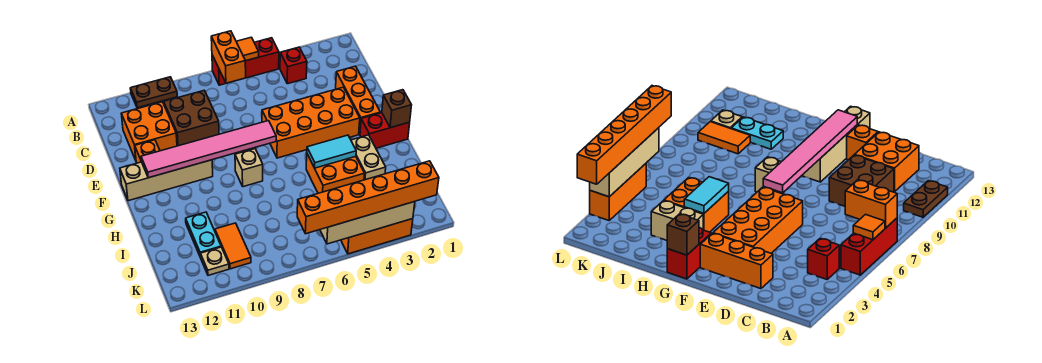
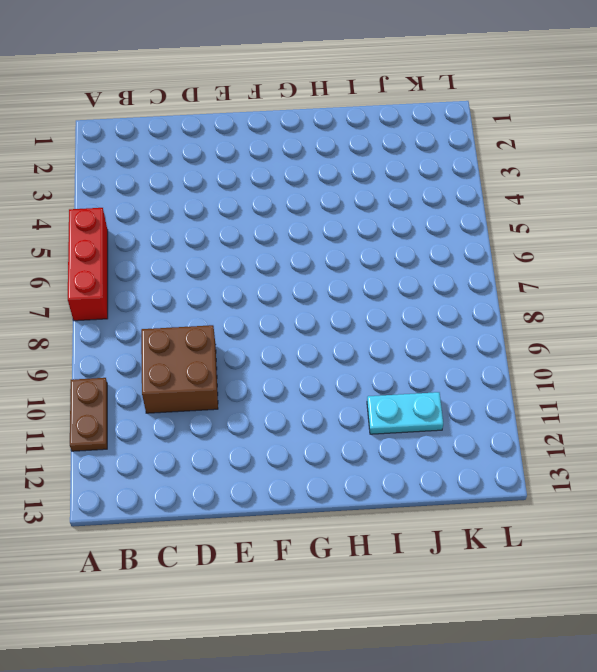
none -> red 1x1 brick [280,47,307,84]
none -> orange 2x2 brick [121,102,177,160]
none -> orange 1x3 brick [336,66,380,134]

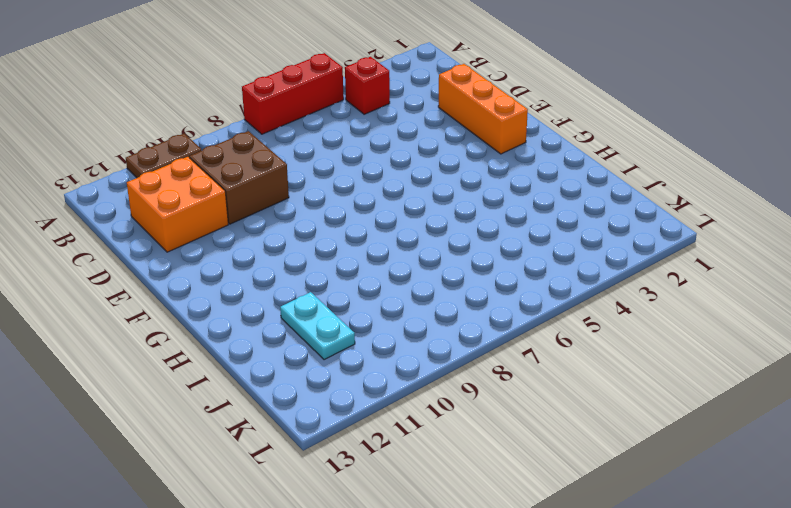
none -> orange 2x4 brick [262,87,360,158]
none -> orange 1x1 brick [135,140,160,163]
none -> tan 1x4 brick [120,160,213,201]

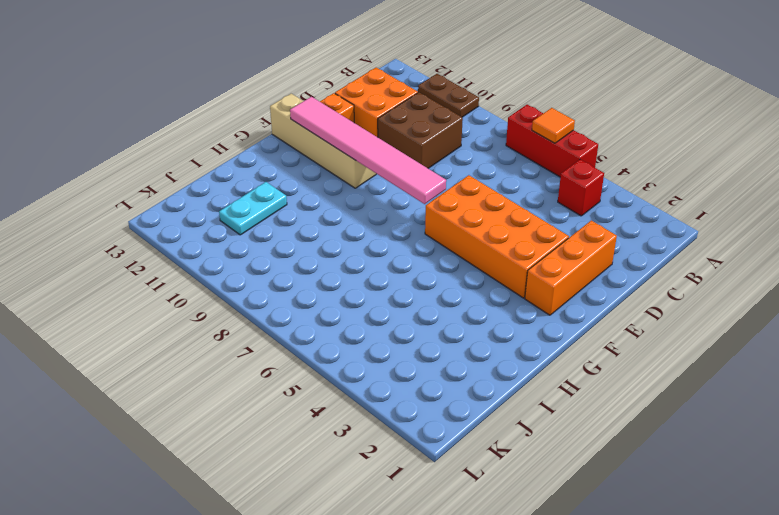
none -> red 1x2 brick [360,113,410,148]
none -> tan 1x1 brick [235,149,263,187]
none -> tan 1x2 brick [351,135,386,180]

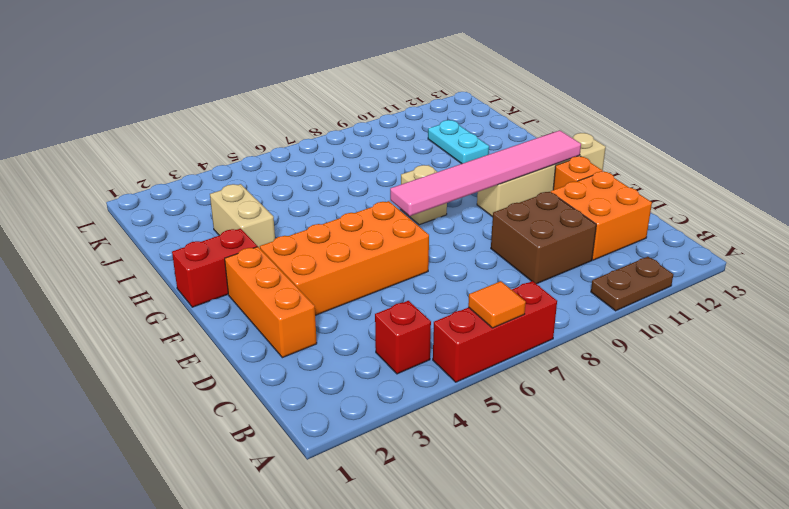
none -> orange 2x2 brick [306,154,365,193]
none -> orange 1x2 tile [215,223,251,269]
none -> tan 1x1 plate [200,247,229,275]

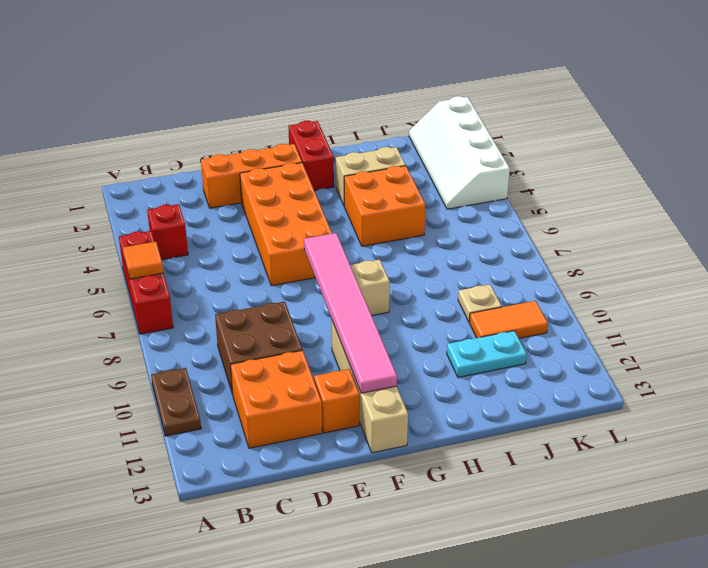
tan 1x1 plate [458,285,502,322] -> tan 1x1 plate moved to [200,247,229,275]
white 2x4 slope [409,96,510,209] -> orange 1x3 brick [341,219,413,254]
none -> orange 1x2 brick [211,31,246,83]
none -> brown 1x1 brick [382,90,412,128]
none -> cyan 1x2 tile [307,135,356,168]

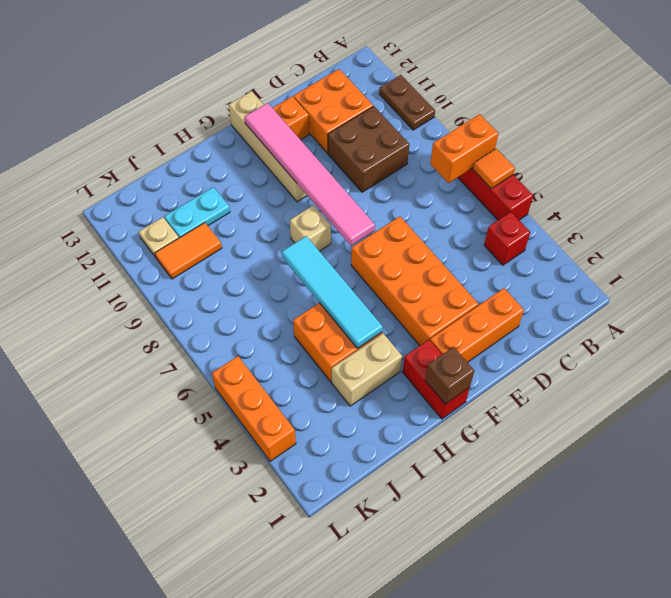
cyan 1x4 tile [282,236,383,348] -> cyan 1x2 tile [307,135,356,168]
none -> tan 1x4 brick [320,202,415,244]
none -> orange 1x6 brick [297,161,439,234]

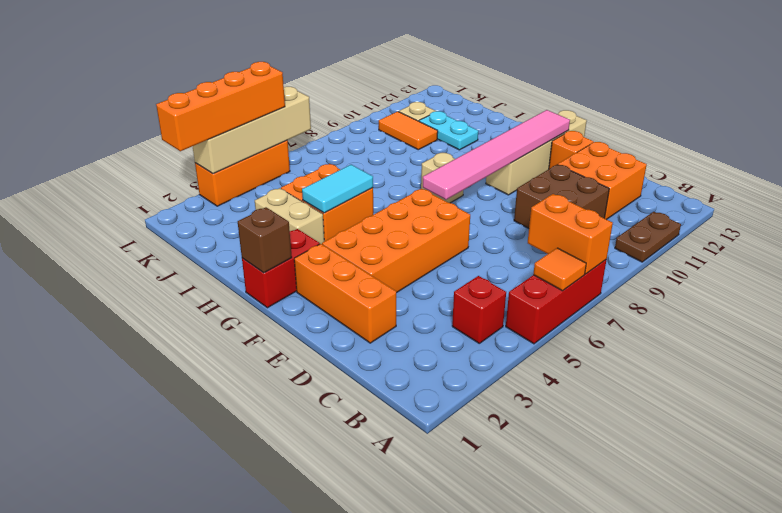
orange 1x4 brick [156,62,285,151] -> orange 1x6 brick [297,161,439,234]

